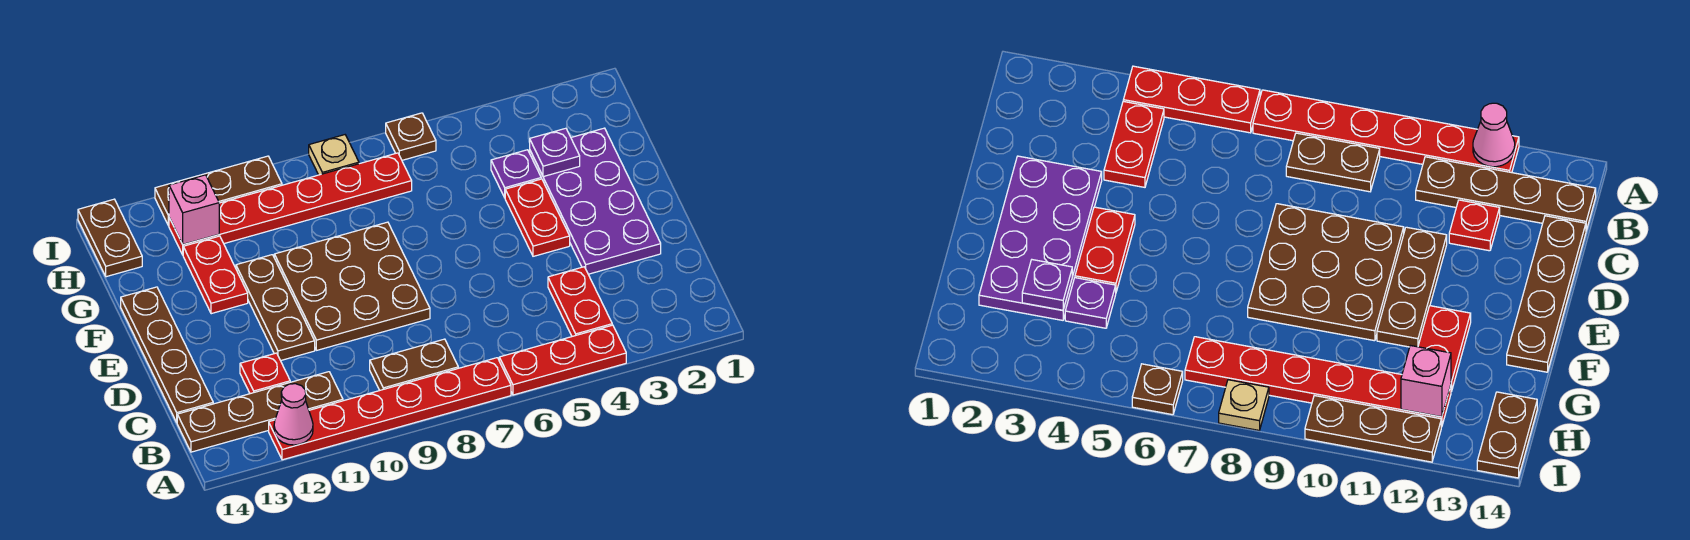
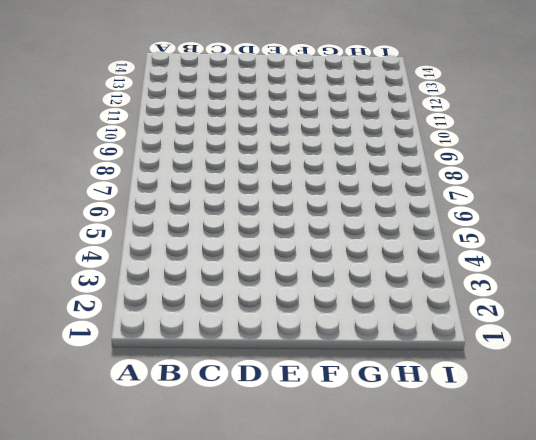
none -> red 1x3 plate [499,325,626,395]
none -> red 1x6 plate [269,358,511,460]
none -> red 1x2 plate [548,267,612,336]

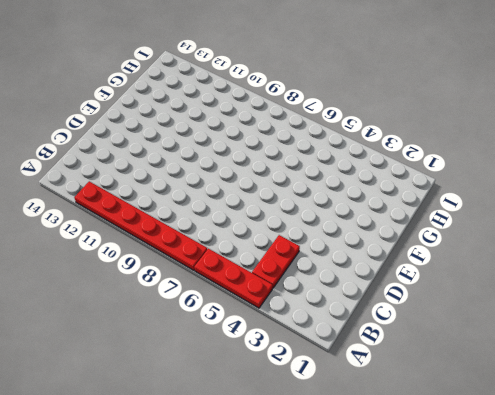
none -> brown 1x2 plate [370,339,458,391]
none -> brown 1x4 plate [177,372,343,452]
none -> red 1x1 plate [240,353,290,394]

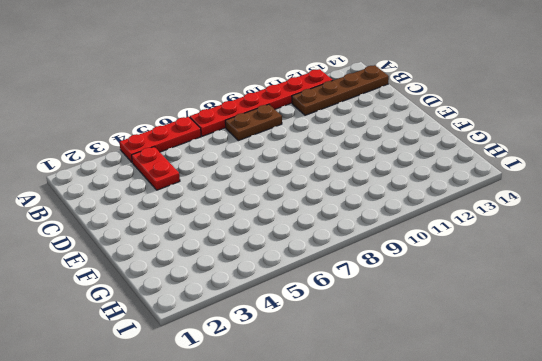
none -> red 1x1 plate [240,353,290,394]
none -> brown 1x4 plate [121,287,213,422]
none -> purple 2x4 plate [530,128,661,274]

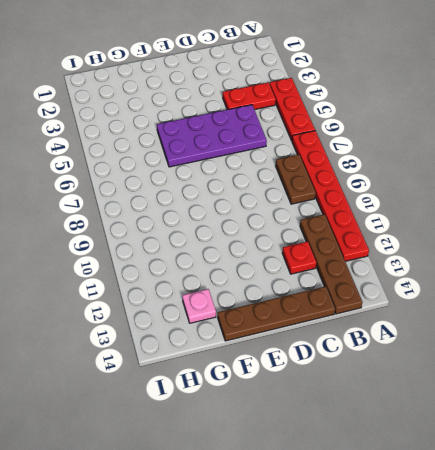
purple 2x4 plate [157,105,267,167] -> purple 2x4 plate moved to [530,128,661,274]
pink 1x1 plate [182,289,216,323] -> none
none -> brown 3x3 plate [274,222,430,350]
none -> brown 1x3 plate [236,255,315,361]
none -> red 1x2 plate [505,179,570,256]

